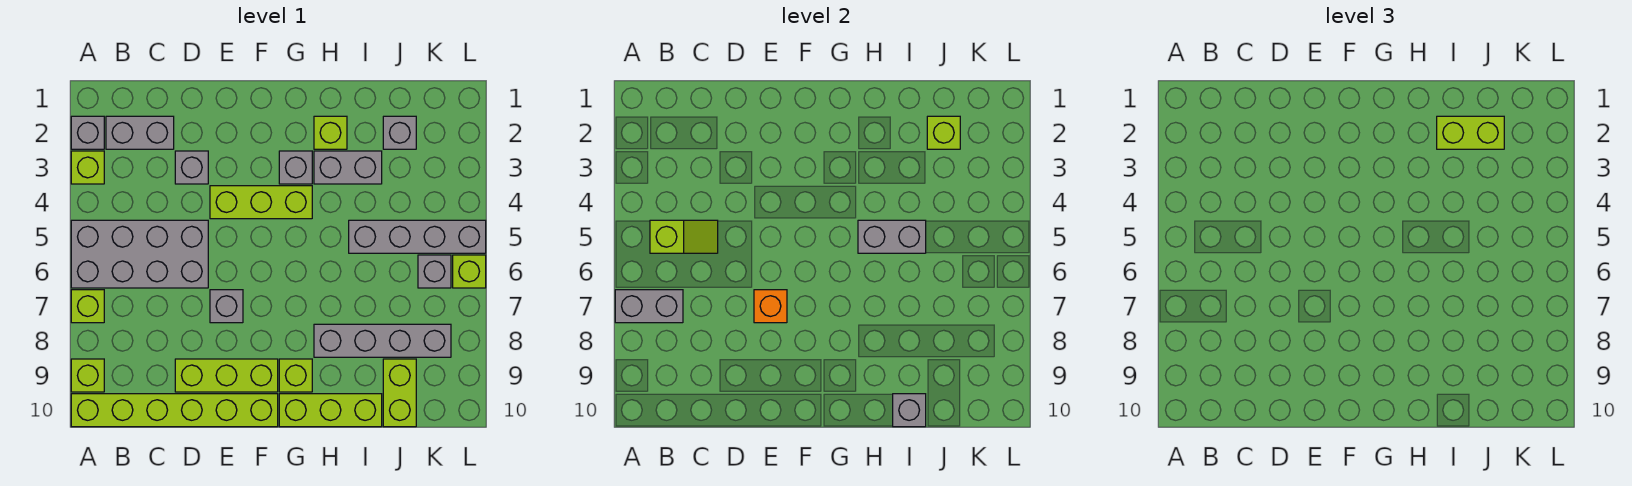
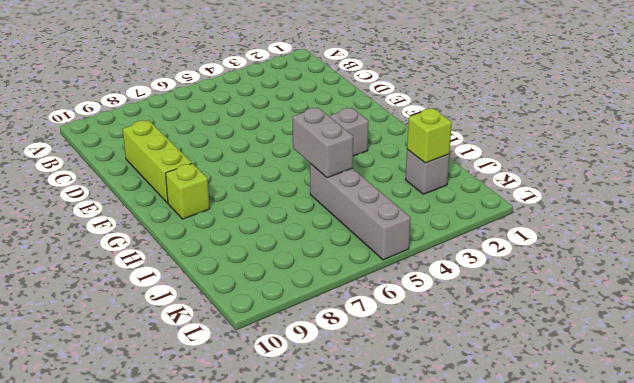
none -> grey 1x1 brick [71,116,104,149]
none -> lime 1x1 brick [71,151,104,184]
none -> grey 2x4 brick [71,220,208,288]

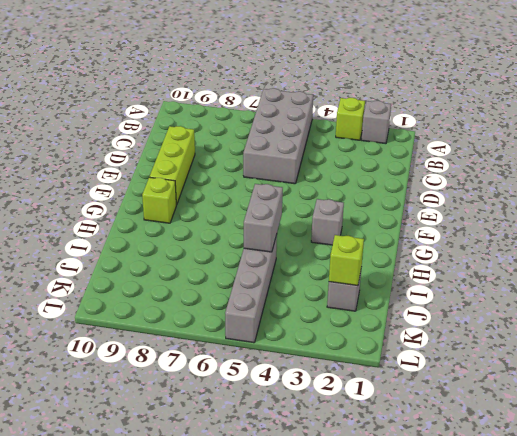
none -> lime 1x1 brick [71,290,104,323]
none -> lime 1x1 brick [71,359,104,392]
none -> lime 1x6 brick [71,394,278,427]

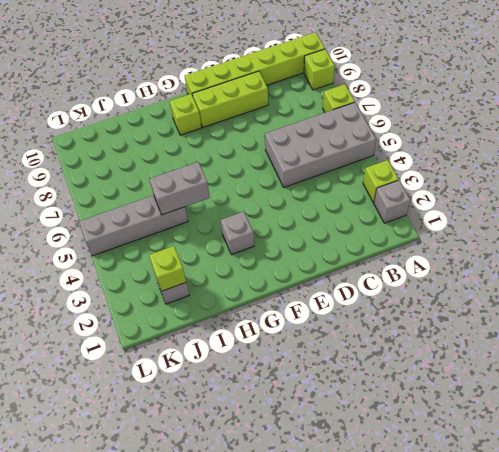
none -> grey 1x2 brick [106,116,174,149]
none -> grey 1x1 brick [175,151,208,184]
none -> lime 1x3 brick [210,186,312,219]

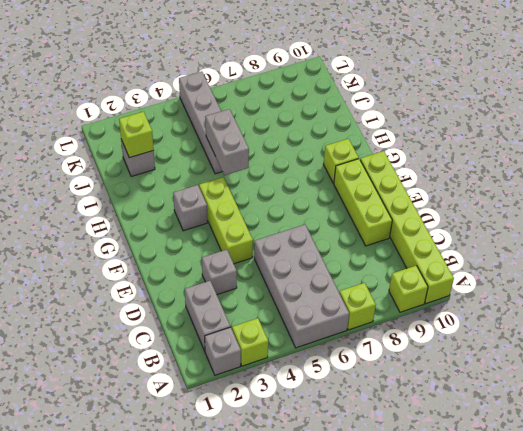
none -> grey 1x1 brick [210,290,243,323]
none -> lime 1x3 brick [279,394,382,427]
none -> lime 1x1 brick [314,116,347,149]

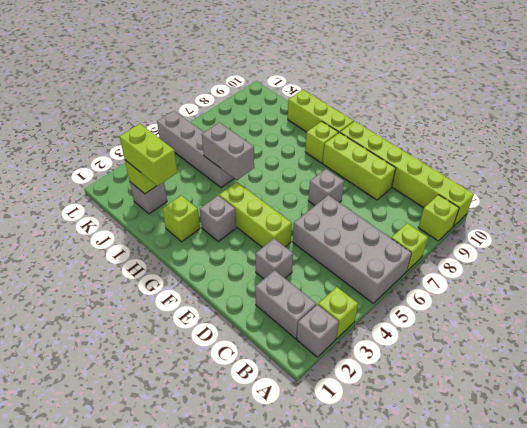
none -> grey 1x2 brick [314,151,382,184]
none -> grey 1x4 brick [314,324,451,357]
none -> lime 1x2 brick [383,359,416,427]

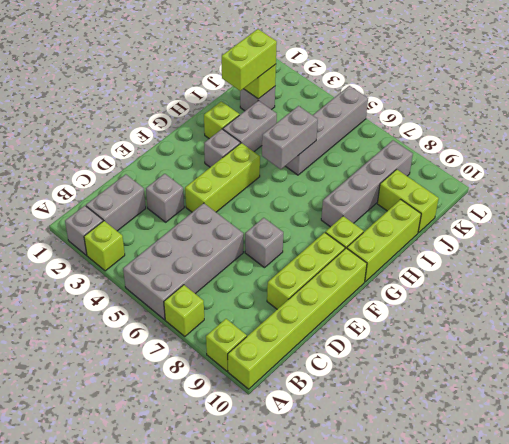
none -> grey 1x1 brick [418,255,451,288]
none -> lime 1x1 brick [453,255,486,288]
none -> grey 1x2 brick [615,290,683,323]

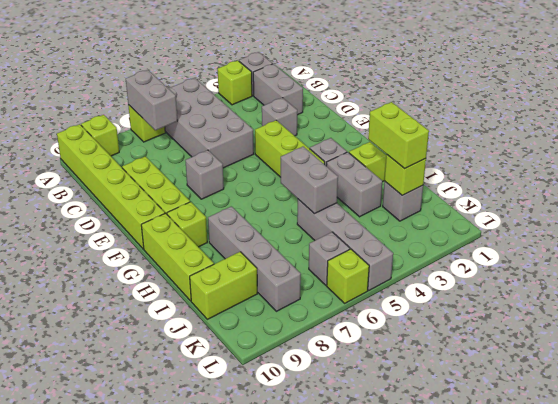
none -> lime 1x2 slope [650,220,718,253]
none -> orange 1x1 brick [754,290,787,323]
none -> grey 1x1 brick [893,394,926,427]

